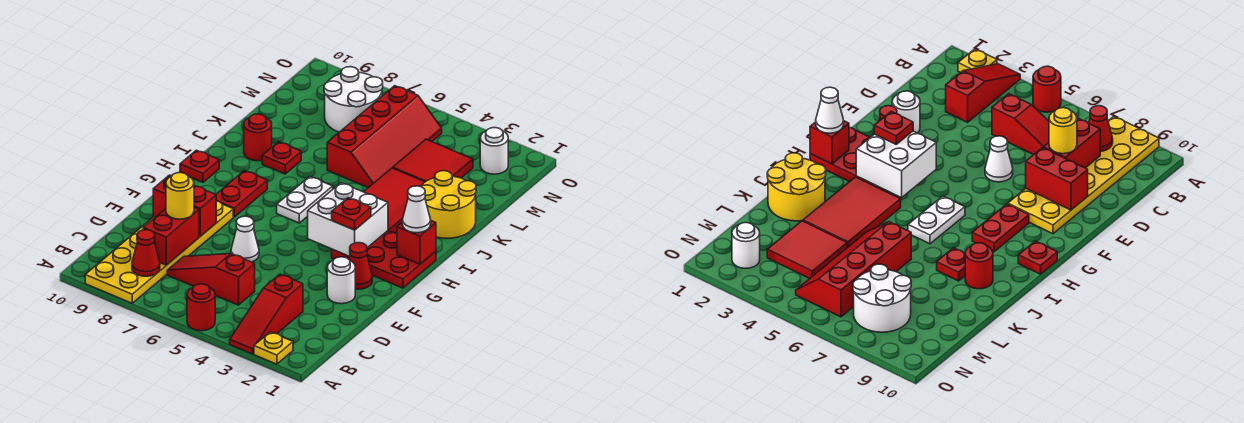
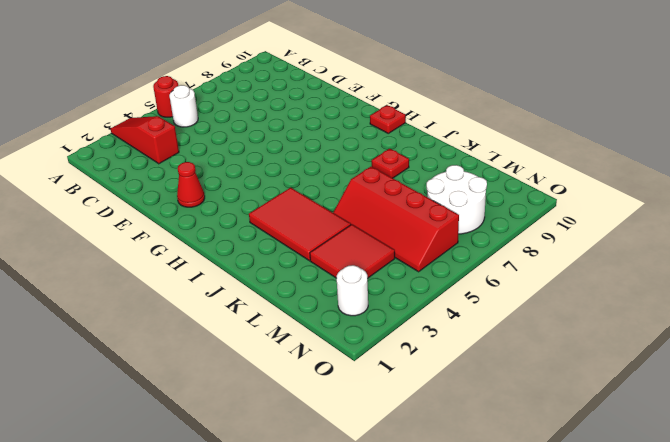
white 1x1 round brick [169,85,198,127] -> white 1x1 round brick moved to [327,257,355,304]
none -> yellow 1x1 plate [254,332,293,364]
none -> yellow 2x6 plate [85,201,233,303]
none -> red 1x3 slope [167,254,255,305]

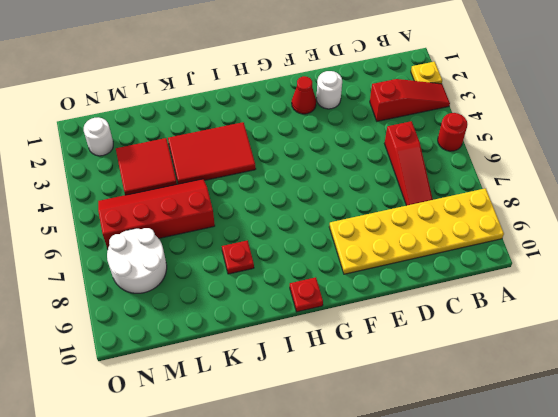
none -> white 1x1 cone [231,216,259,262]
none -> red 2x3 plate [332,231,436,288]
none -> red 1x2 plate [216,171,267,217]

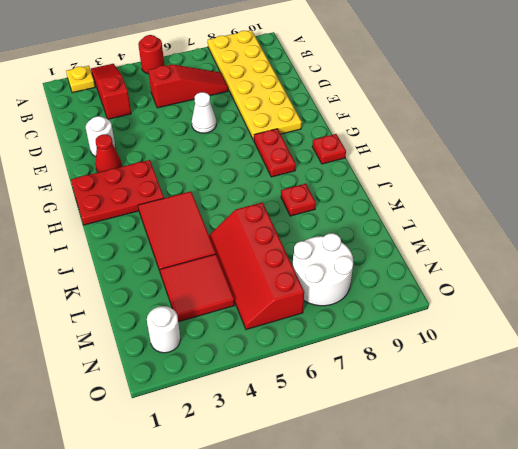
none -> white 1x2 plate [277,177,333,223]
none -> yellow 2x2 round brick [421,171,476,238]
none -> red 1x1 round brick [244,114,272,161]

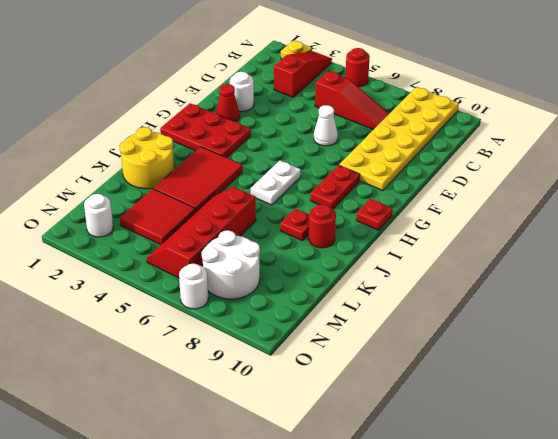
white 1x1 round brick [179,264,208,309] -> none
none -> red 1x1 cone [132,230,160,276]
none -> red 1x2 brick [143,207,199,265]
none -> red 1x2 brick [153,175,216,236]

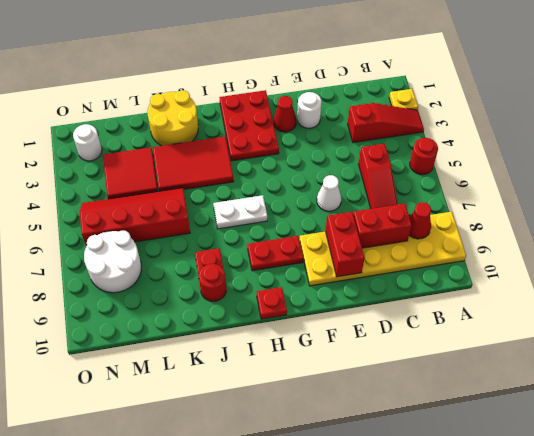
none -> white 2x2 brick [308,183,388,256]
none -> red 1x1 brick [397,221,436,264]
none -> yellow 1x1 round brick [166,173,194,219]

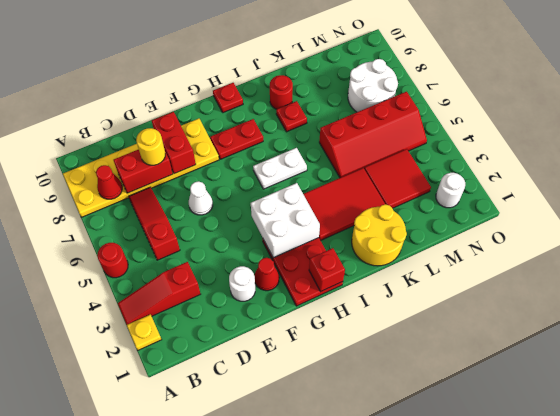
none -> red 1x1 plate [332,198,371,230]
none -> white 1x1 cone [402,186,431,233]

